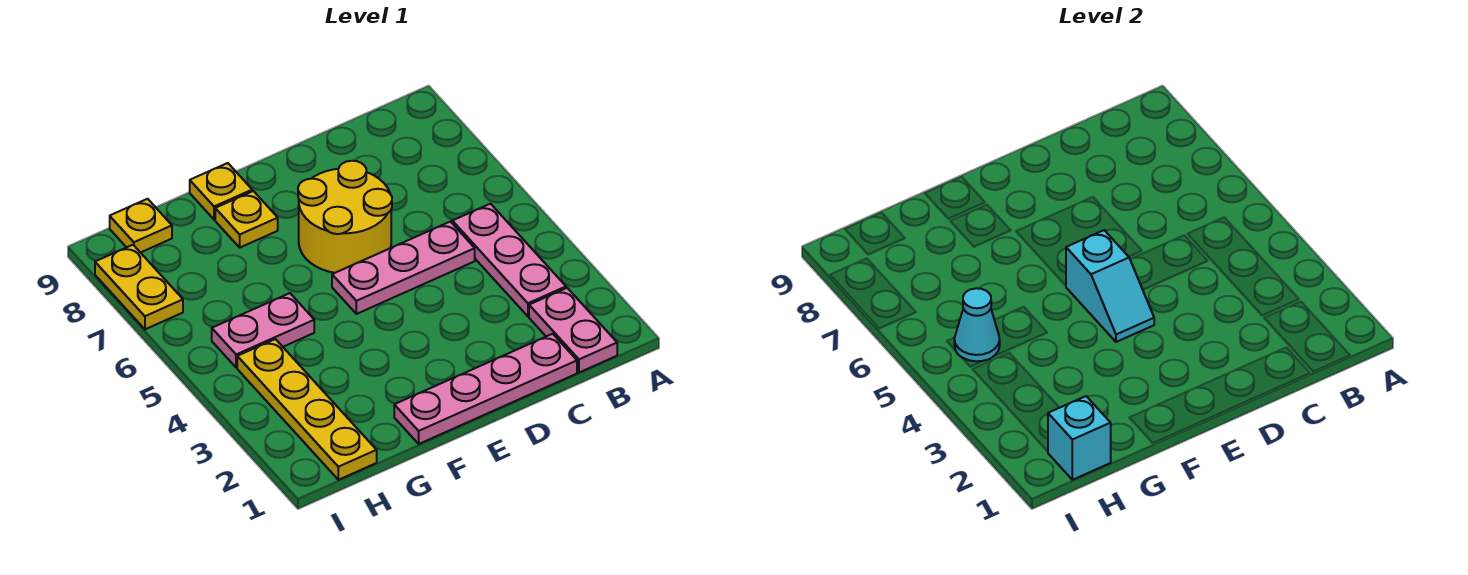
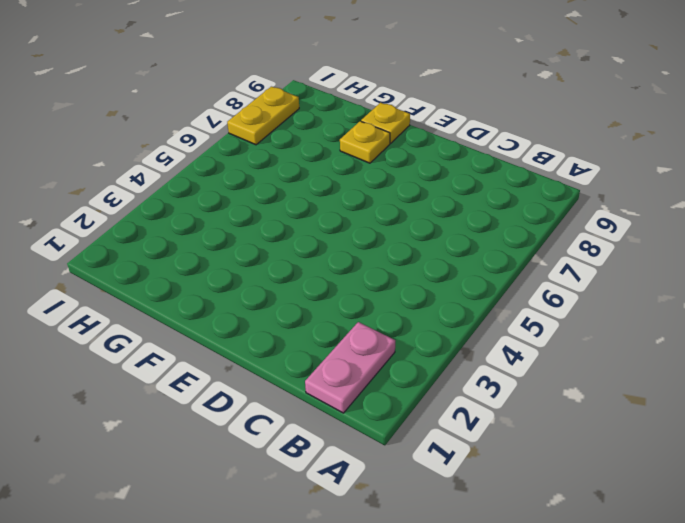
none -> pink 1x3 plate [452,204,566,316]
none -> pink 1x4 plate [394,334,577,444]
none -> pink 1x3 plate [332,222,475,314]

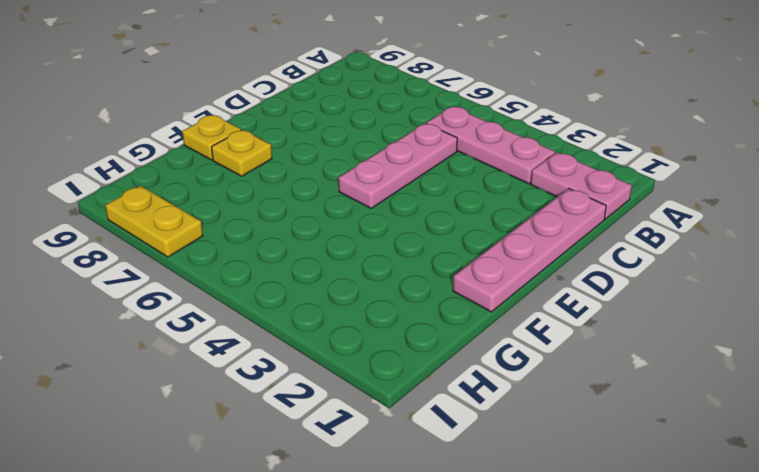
none -> yellow 2x2 round brick [298,161,392,273]
none -> pink 1x2 plate [212,293,314,368]
none -> yellow 1x4 plate [237,339,377,480]

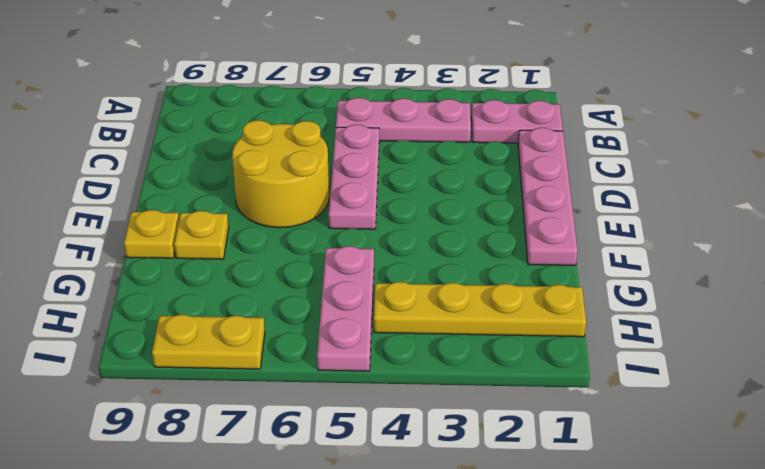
pink 1x3 plate [317,246,374,371] -> pink 1x2 plate [212,293,314,368]
none -> yellow 1x1 plate [110,199,172,253]
none -> cyan 1x2 slope [1066,230,1154,342]
none -> cyan 1x1 brick [1048,396,1111,480]

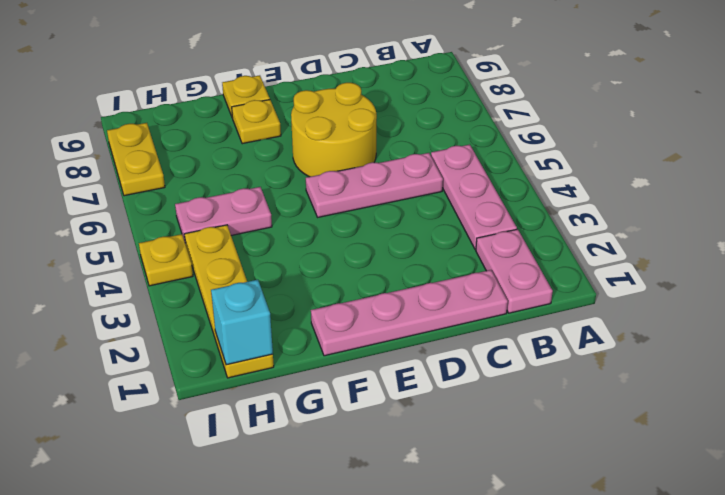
yellow 1x1 plate [139,234,193,286] -> yellow 1x1 plate moved to [110,199,172,253]
none -> cyan 1x2 slope [1066,230,1154,342]
none -> cyan 1x1 cone [954,288,1000,361]

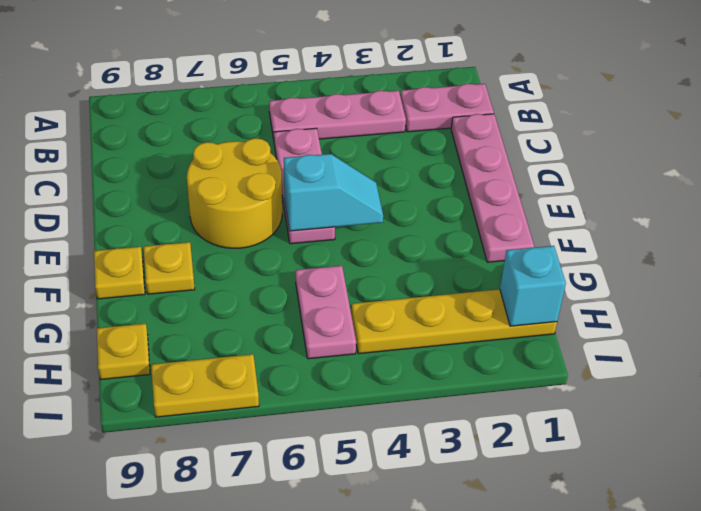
none -> cyan 1x1 cone [954,288,1000,361]

